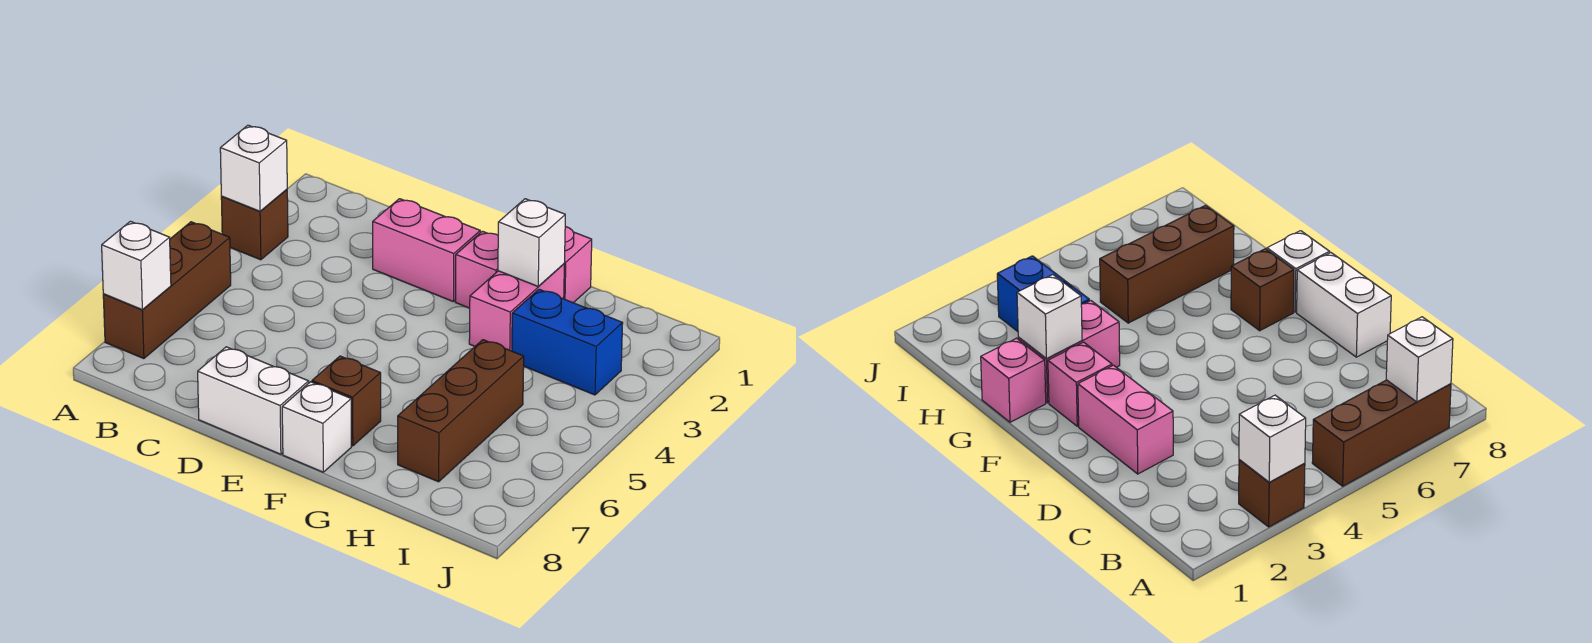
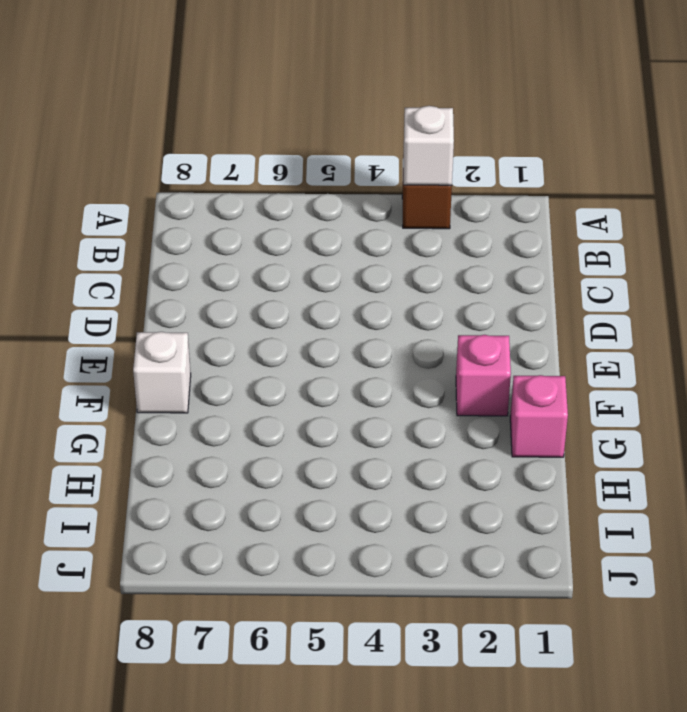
none -> brown 1x3 brick [103,222,231,359]
none -> pink 1x2 brick [373,199,480,302]
none -> white 1x2 brick [198,347,309,454]

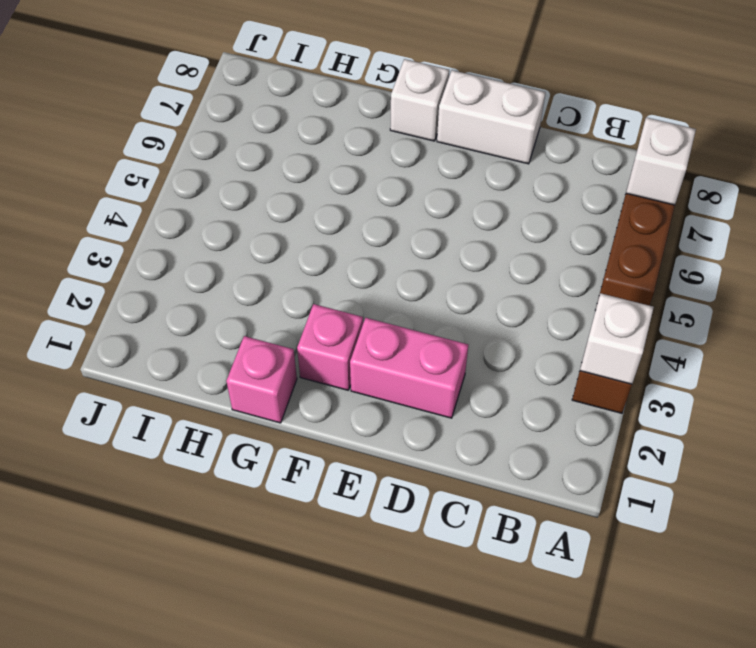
none -> brown 1x1 brick [312,356,381,446]
none -> pink 1x2 brick [469,264,564,351]
none -> blue 1x2 brick [512,289,623,395]

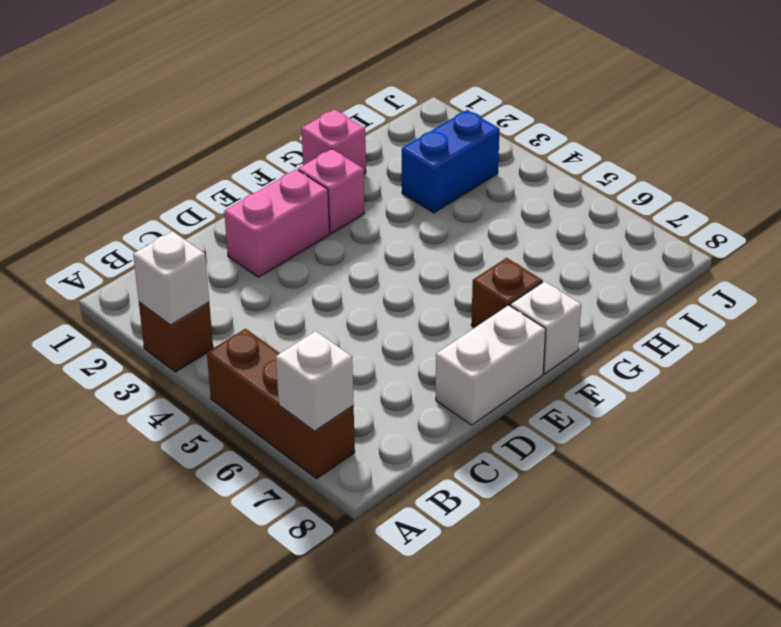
none -> pink 1x2 brick [469,264,564,351]
none -> brown 1x3 brick [398,340,524,482]
none -> white 1x1 brick [498,199,565,286]

